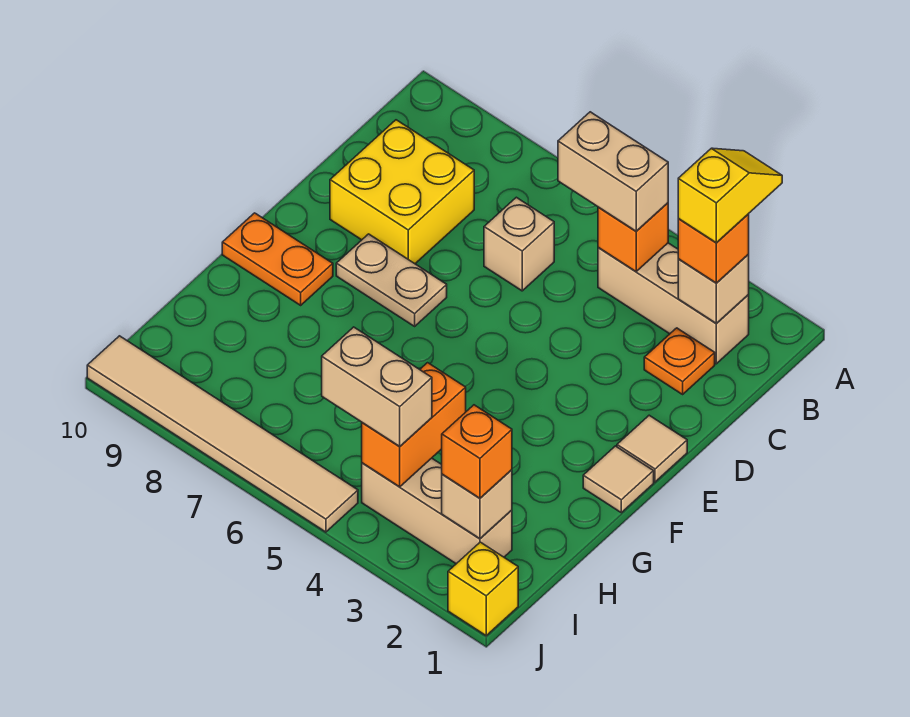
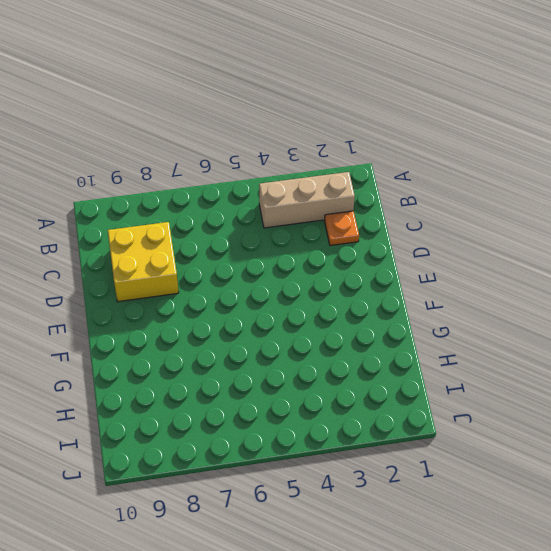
none -> tan 1x1 brick [484,197,554,291]
none -> tan 1x1 tile [617,415,687,482]
none -> tan 1x2 plate [336,234,447,326]

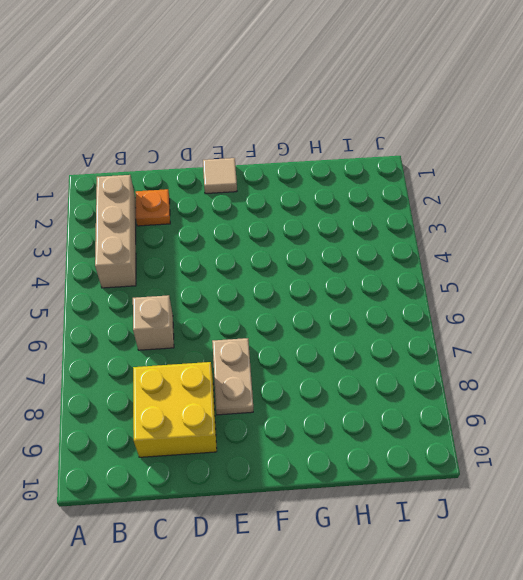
none -> tan 1x1 tile [583,446,654,513]
none -> orange 1x2 plate [222,213,333,305]
none -> tan 1x3 brick [362,458,512,564]

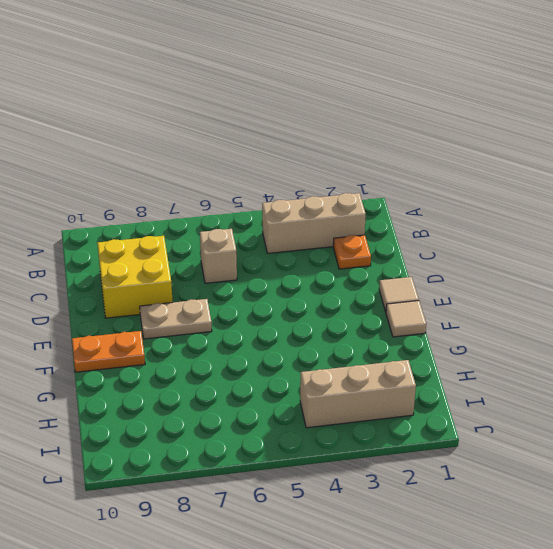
none -> yellow 1x1 brick [448,542,518,636]
none -> tan 1x6 tile [87,336,358,532]
none -> tan 1x1 brick [678,255,749,324]

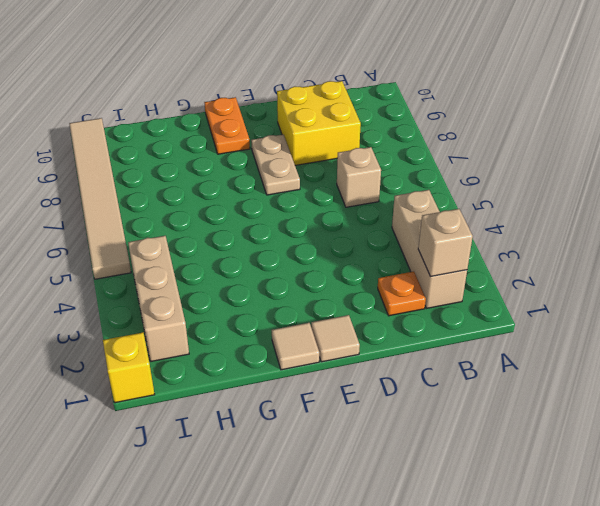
none -> orange 1x1 brick [598,203,668,272]
none -> orange 1x2 brick [362,363,466,487]
none -> tan 1x1 brick [442,470,512,539]

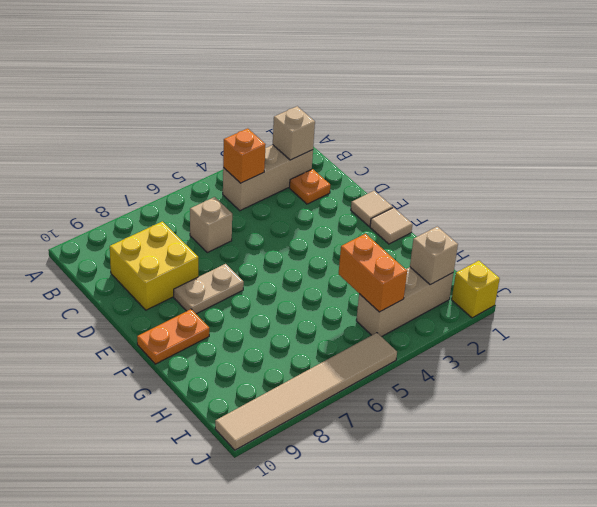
none -> orange 1x1 brick [678,214,749,283]
none -> tan 1x2 brick [558,112,668,231]
none -> orange 1x1 brick [442,405,512,498]

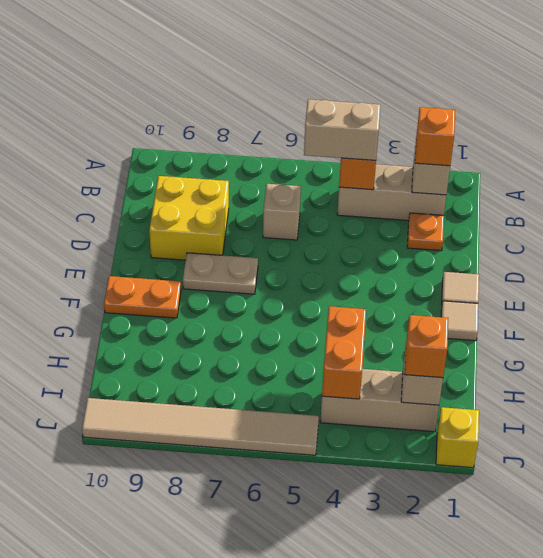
none -> tan 1x2 brick [322,327,432,447]
none -> yellow 1x2 slope [678,148,782,243]

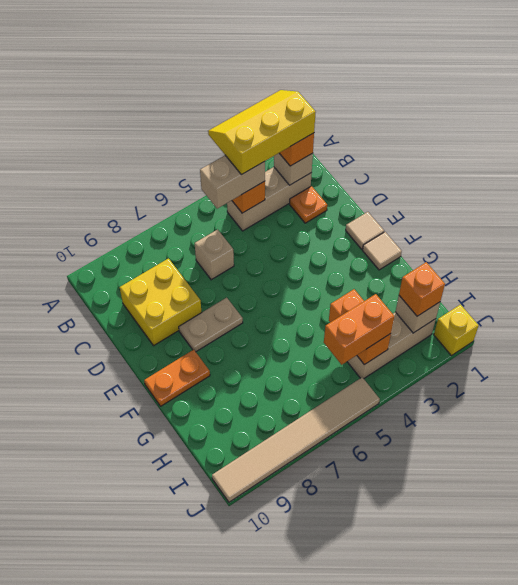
yellow 2x3 slope [208,90,315,175] -> yellow 1x2 slope [678,148,782,243]
orange 1x2 brick [324,294,394,365] -> tan 1x2 brick [322,327,432,447]

